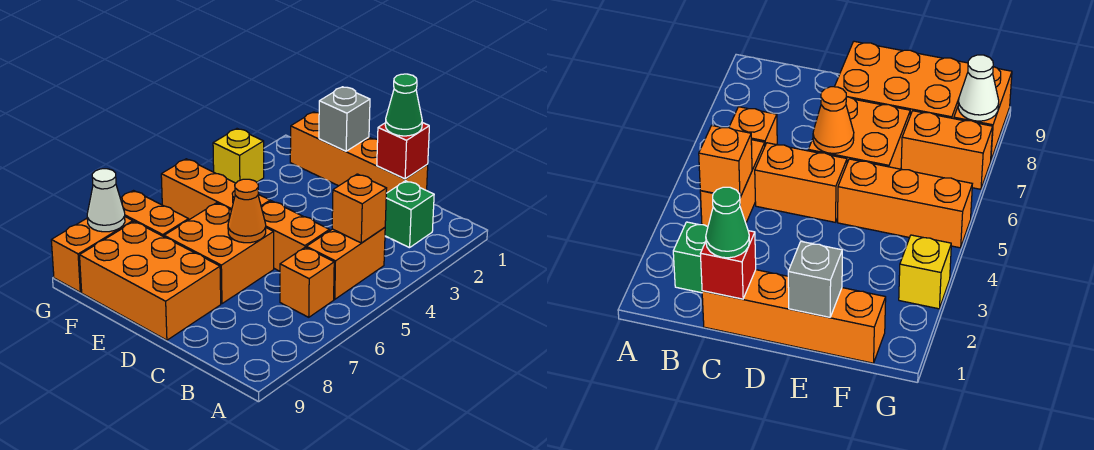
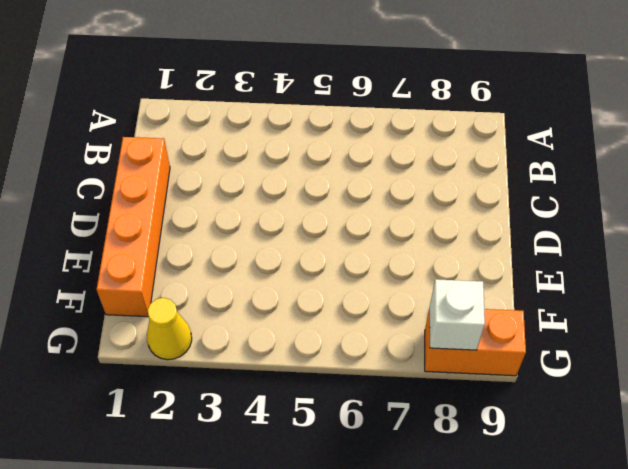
yellow 1x1 cone [147,298,192,360] -> none
white 1x1 brick [430,279,485,350] -> white 1x1 cone [87,169,125,232]
none -> green 1x1 brick [385,181,434,248]
none -> orange 1x2 brick [306,227,385,299]
none -> orange 1x1 brick [280,247,334,317]

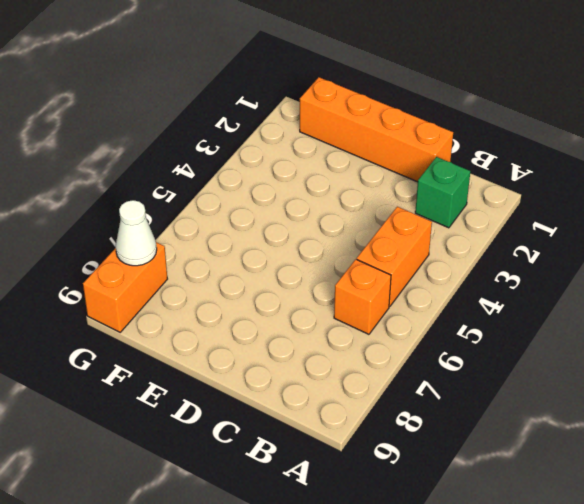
none -> orange 1x2 brick [261,201,330,271]
none -> orange 2x2 brick [164,203,274,304]
none -> orange 2x3 brick [80,221,221,340]

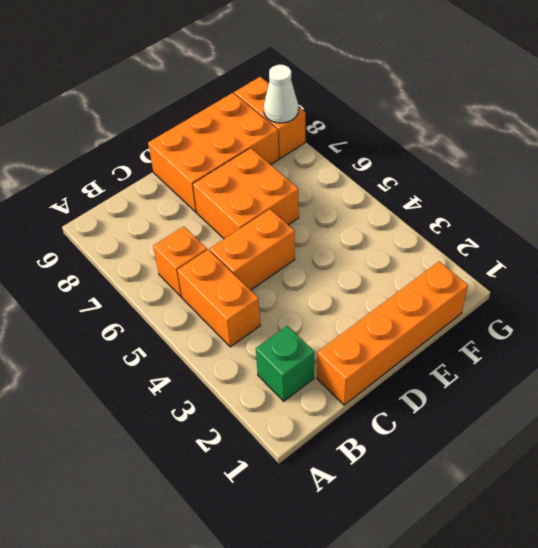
none -> orange 1x3 brick [161,159,270,220]
none -> orange 1x2 brick [120,191,189,237]
none -> yellow 1x1 brick [213,129,264,183]

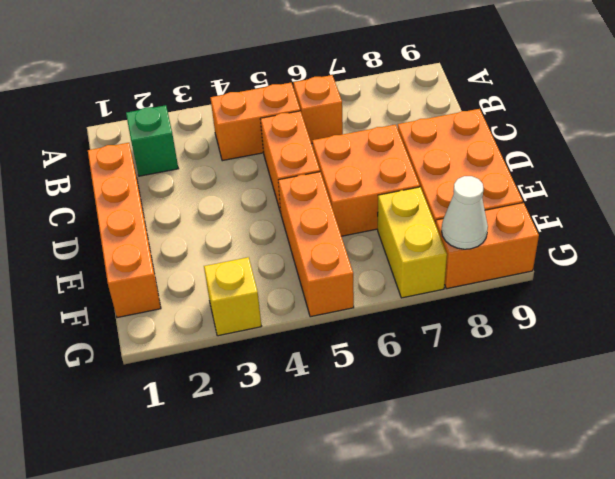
yellow 1x2 brick [378,187,447,298] -> orange 1x2 brick [120,191,189,237]
none -> orange 1x1 brick [332,174,387,243]
none -> red 1x1 brick [377,123,429,179]
none -> orange 1x1 cone [228,179,266,243]

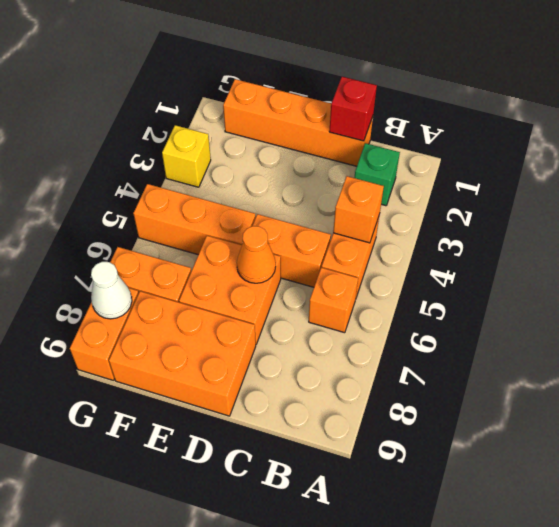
none -> grey 1x1 brick [319,87,370,151]
none -> green 1x1 cone [385,74,422,136]

